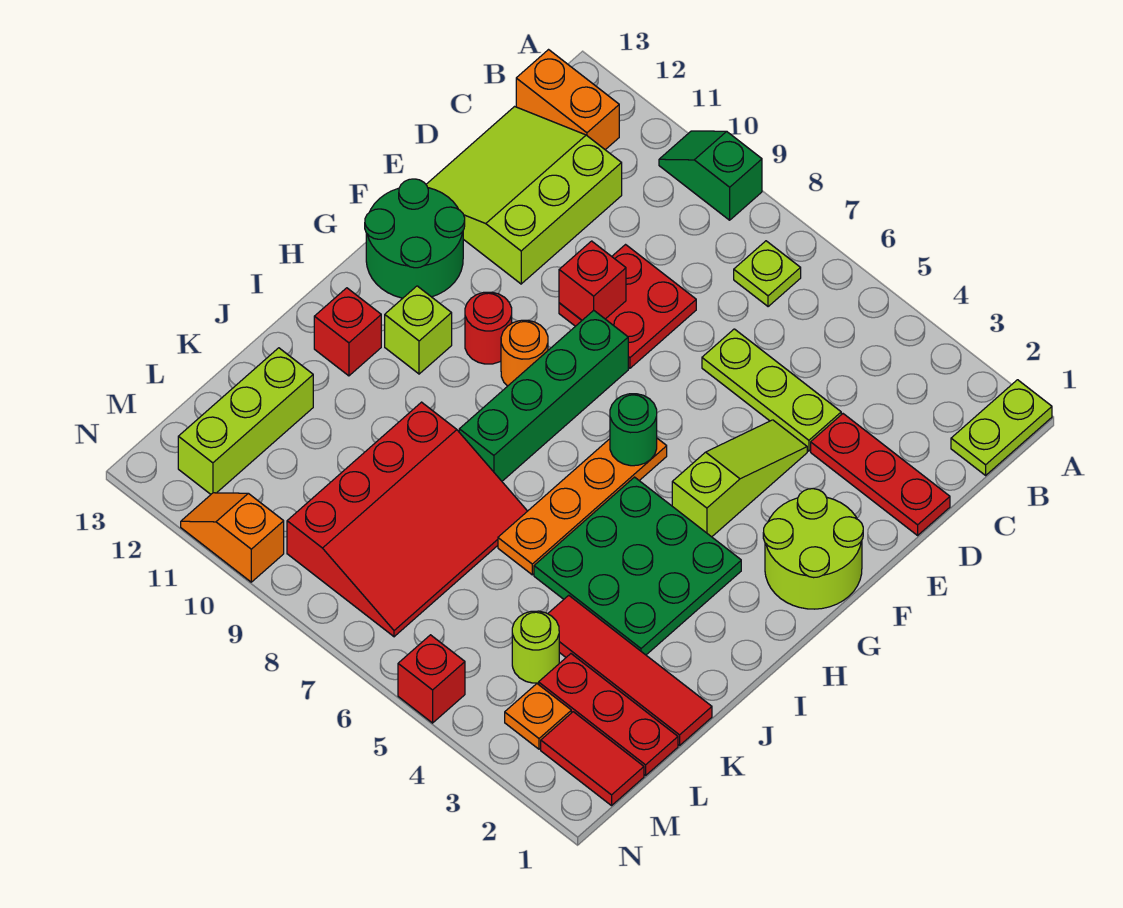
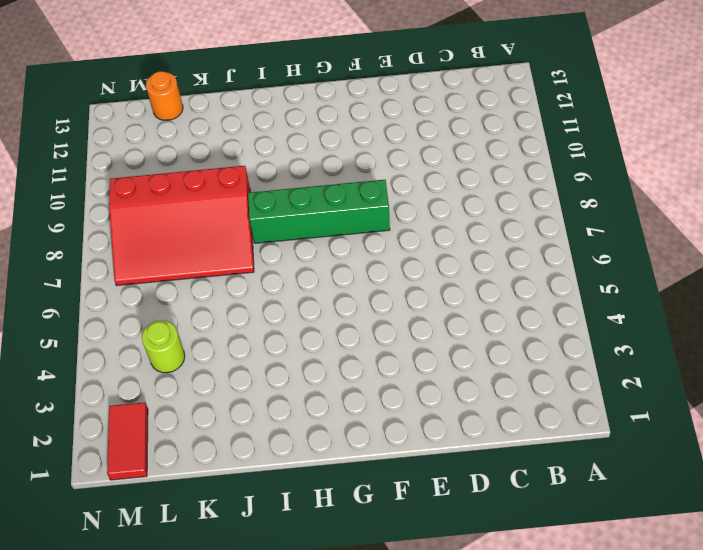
orange 1x1 round brick [146,71,183,120] -> orange 1x1 round brick moved to [501,320,548,386]
none -> lime 1x2 plate [951,380,1052,475]
none -> green 1x2 slope [659,131,762,220]
none -> lime 1x1 plate [734,241,801,307]

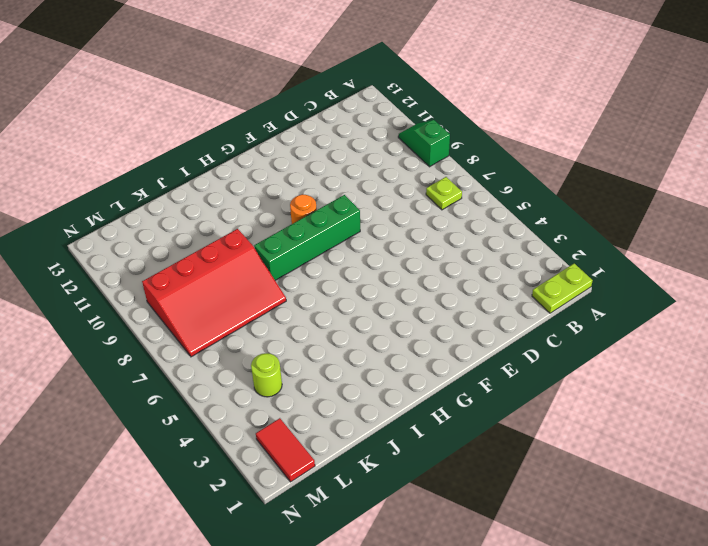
none -> orange 1x2 brick [516,50,619,150]
none -> lime 3x3 slope [426,107,622,284]
none -> red 1x3 plate [811,414,950,535]

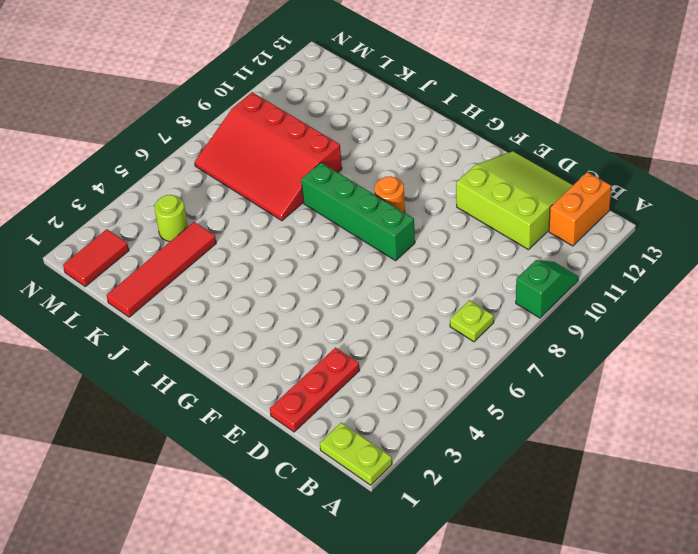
none -> lime 1x3 plate [702,329,841,451]
none -> red 2x2 plate [559,245,696,368]
none -> lime 1x3 slope [672,420,807,537]

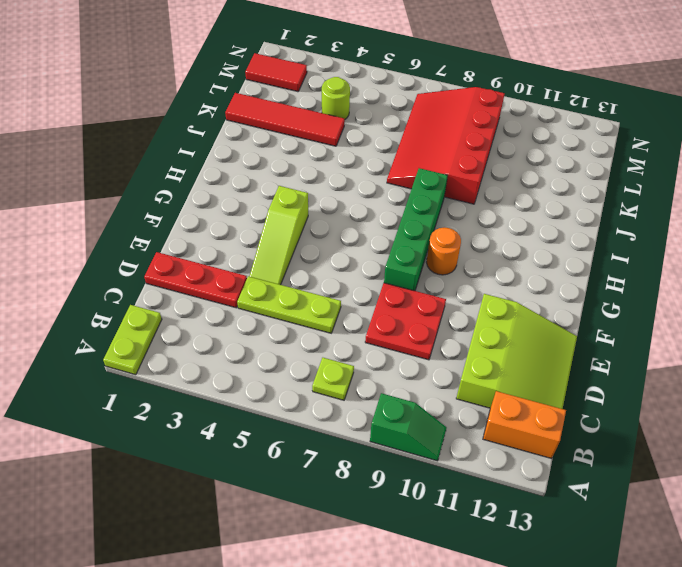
none -> lime 2x2 round brick [763,489,863,609]
none -> green 2x2 round brick [365,179,465,298]
none -> orange 1x4 plate [498,438,667,575]

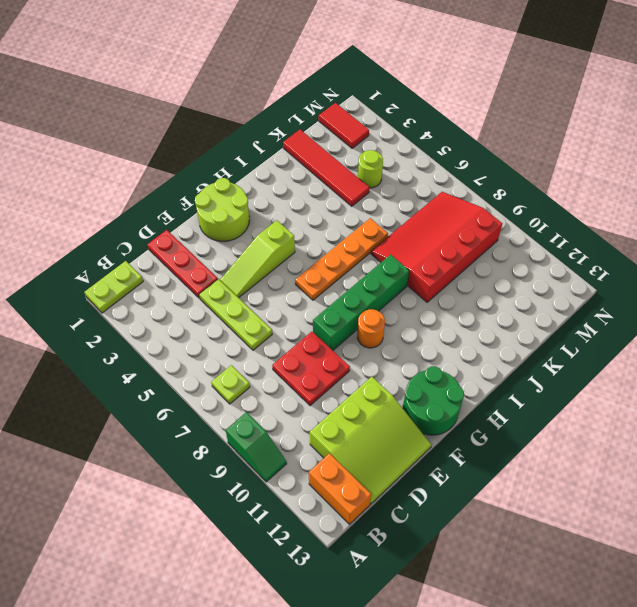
none -> red 1x1 round brick [465,292,512,364]
none -> green 3x3 plate [534,477,741,655]
none -> lime 1x1 brick [385,286,452,374]

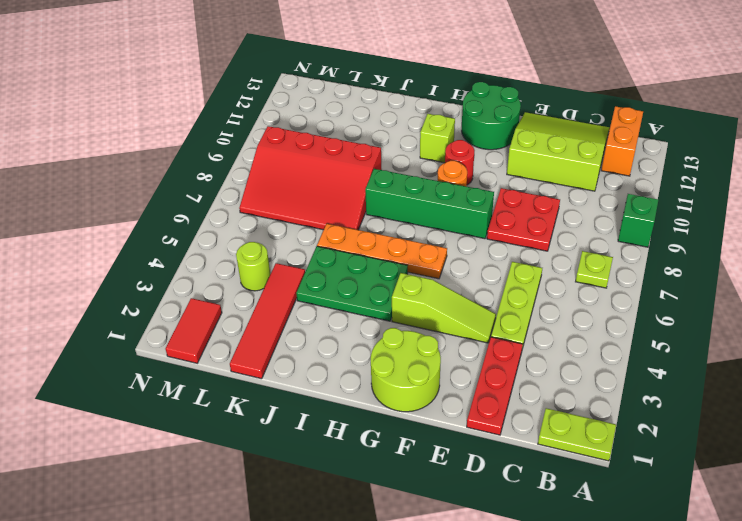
green 2x3 plate [296,246,408,321] -> green 3x3 plate [534,477,741,655]
none -> red 1x1 brick [314,288,381,376]
none -> lime 1x3 brick [178,348,313,494]
none -> red 1x3 plate [539,654,678,776]

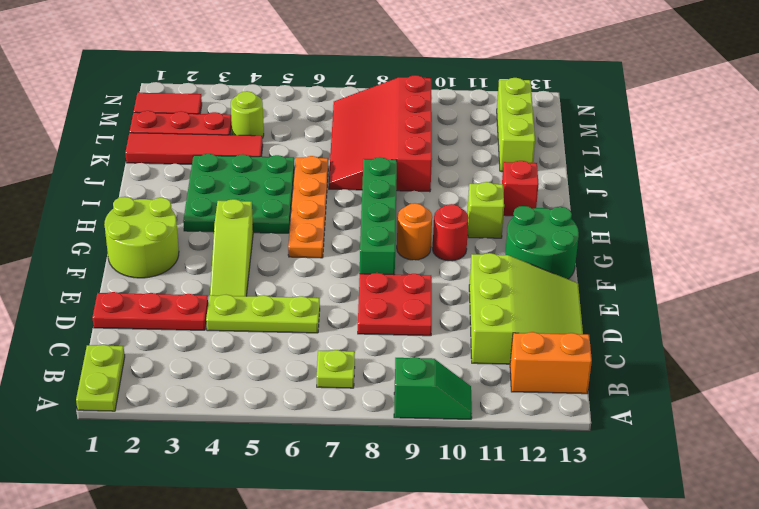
none -> orange 1x1 plate [505,684,571,749]
none -> red 1x1 brick [398,635,465,723]
none -> orange 1x2 slope [181,493,284,582]

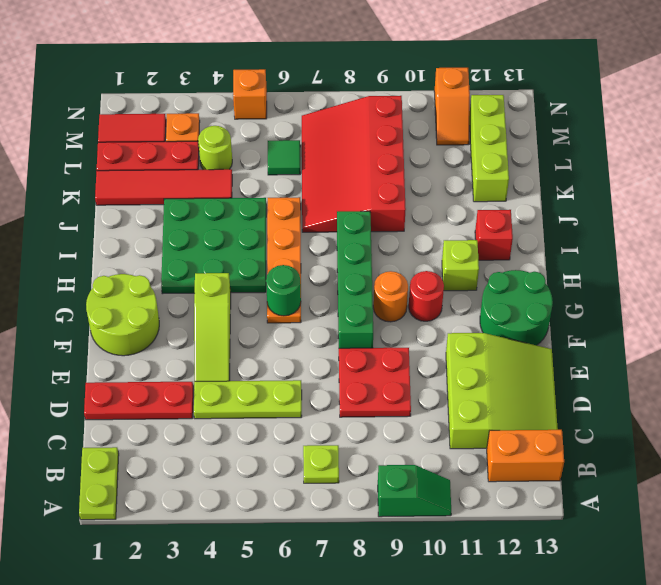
green 1x1 tile [268,140,300,175] -> none
orange 1x2 slope [434,68,470,145] -> orange 1x2 slope turned to [181,493,284,582]
orange 1x1 brick [233,69,267,119] -> red 1x1 brick [398,635,465,723]
none -> red 1x1 brick [559,241,626,320]

